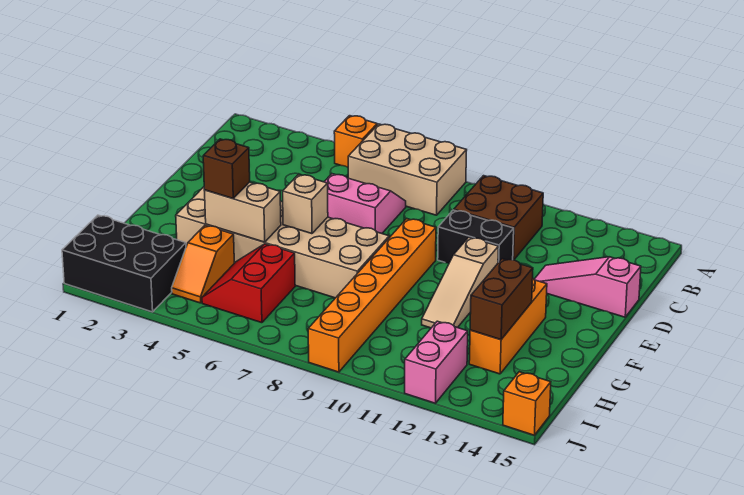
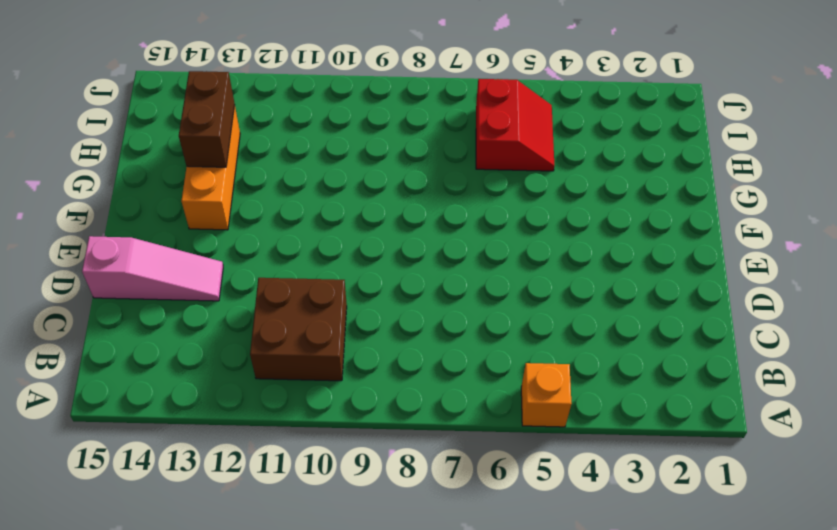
none -> tan 2x3 brick [348,124,467,215]
none -> pink 2x2 slope [324,174,406,233]
none -> black 1x2 brick [438,210,514,263]

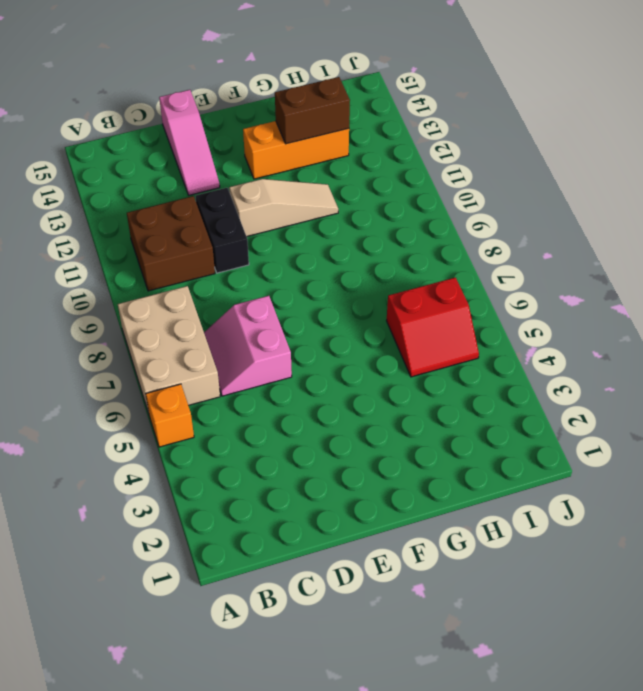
none -> orange 1x6 brick [308,219,436,372]
none -> tan 2x6 brick [176,187,389,298]
none -> orange 1x2 slope [172,225,234,303]

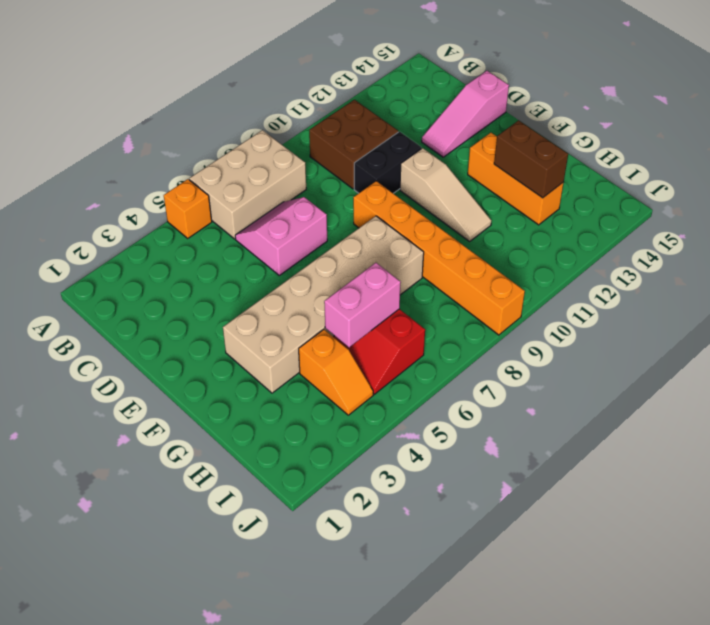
pink 1x2 brick [324,263,401,347] -> pink 1x2 brick turned to [405,321,468,403]
none -> black 2x3 brick [62,215,186,312]
none -> orange 1x1 brick [503,372,551,435]
none -> tan 1x1 brick [283,174,328,234]

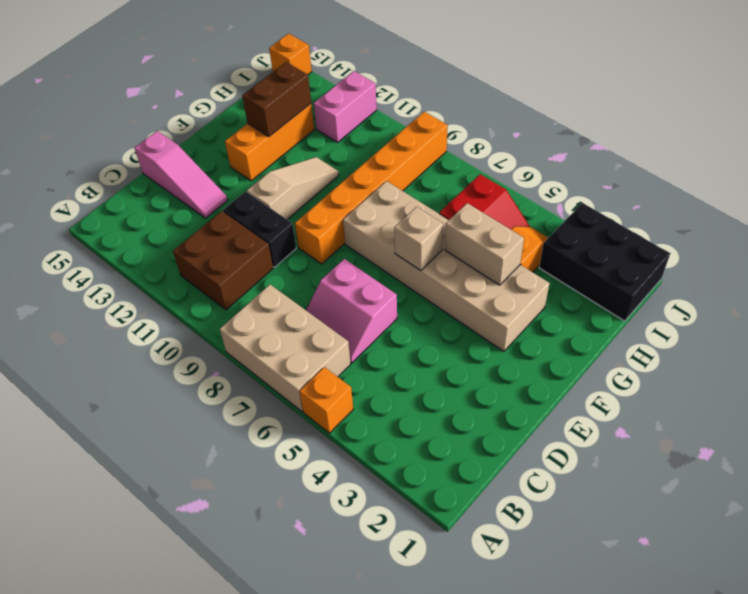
none -> brown 1x1 brick [203,139,250,198]

